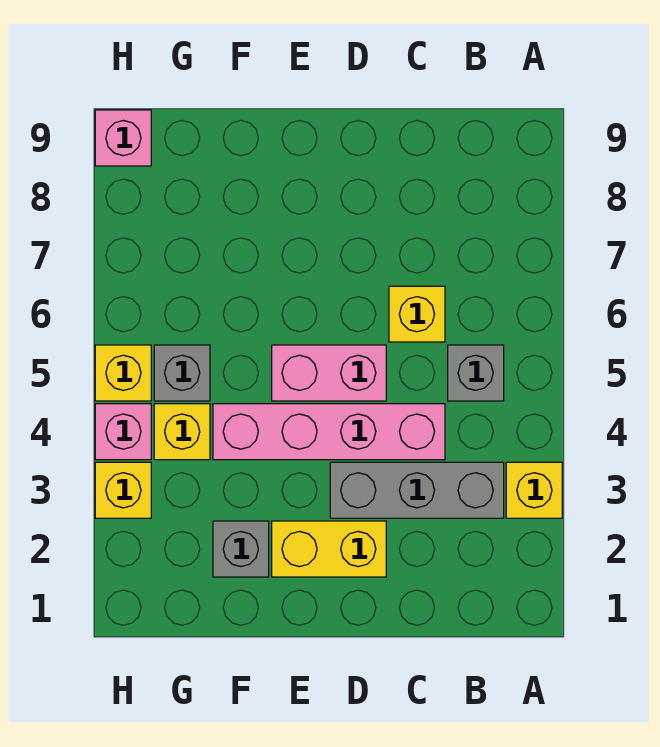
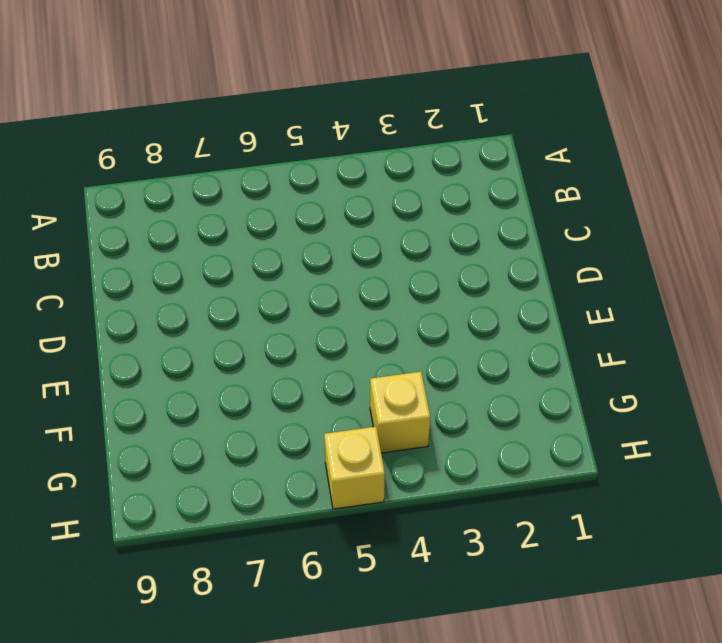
none -> yellow 1x1 brick [506,462,562,518]
none -> grey 1x3 brick [330,462,504,518]
none -> grey 1x1 brick [448,345,504,401]

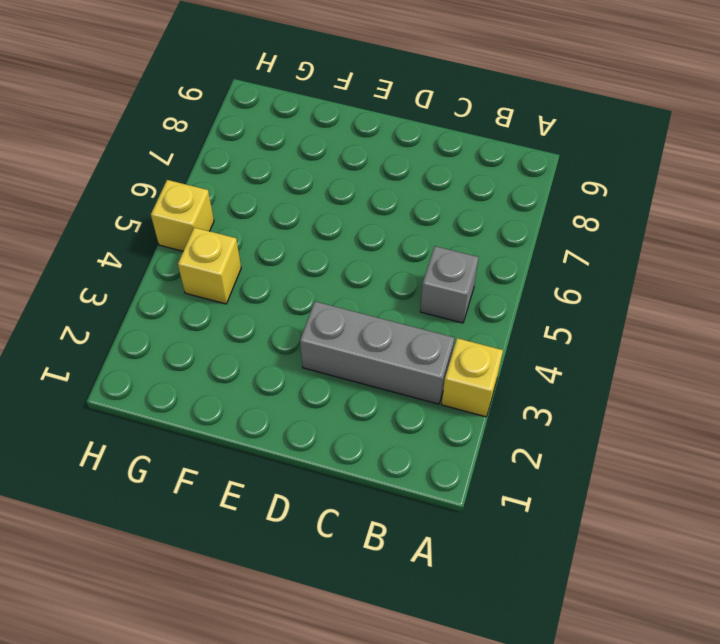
none -> pink 1x4 brick [213,404,445,460]
none -> yellow 1x1 brick [389,286,445,342]
none -> yellow 1x2 brick [272,521,386,577]

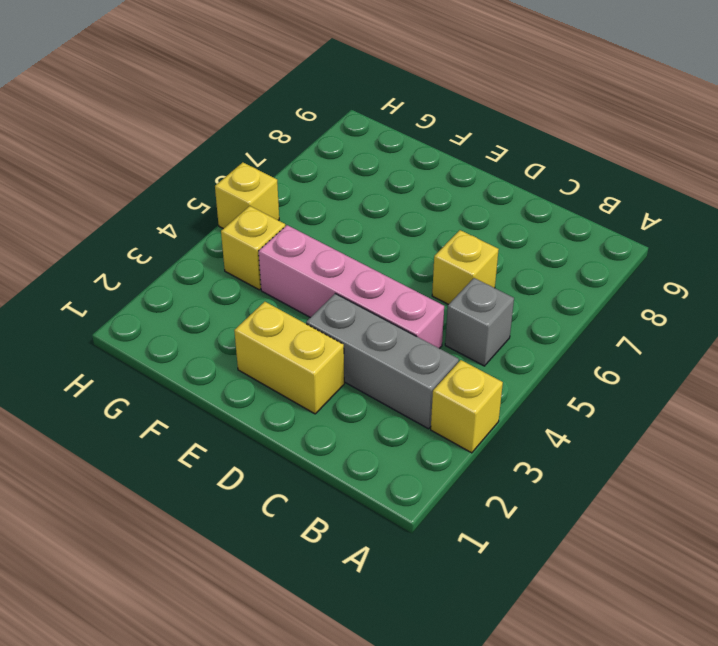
none -> pink 1x2 brick [272,345,386,401]
none -> grey 1x1 brick [213,521,269,577]
none -> grey 1x1 brick [154,345,210,401]

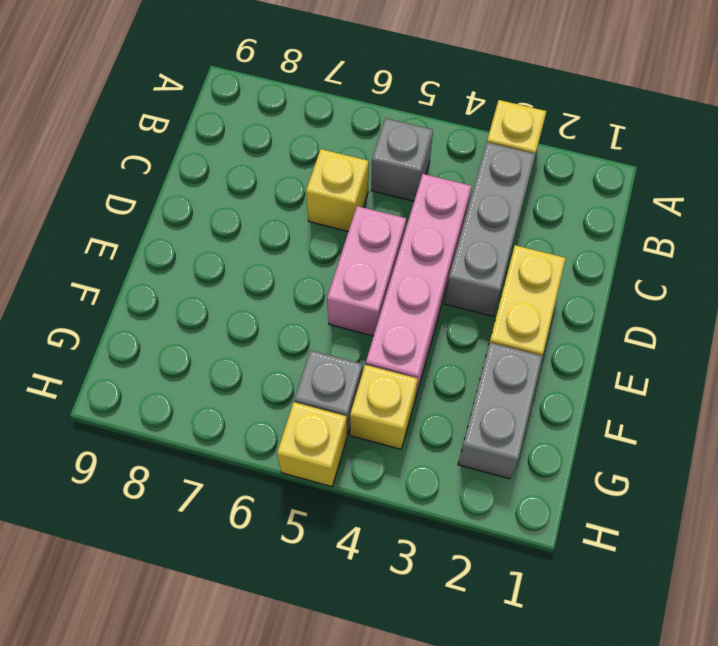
grey 1x2 brick [458,343,543,479] -> grey 1x1 brick [213,521,269,577]
none -> yellow 1x1 brick [95,462,151,518]
none -> pink 1x1 brick [95,404,151,460]
none -> pink 1x1 brick [95,110,151,166]

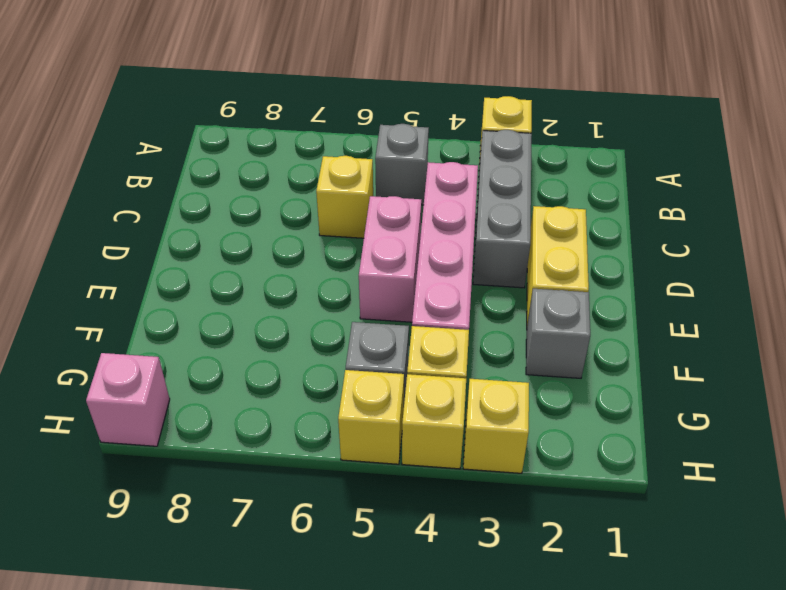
yellow 1x1 brick [402,374,466,469] -> pink 1x1 brick [95,404,151,460]

